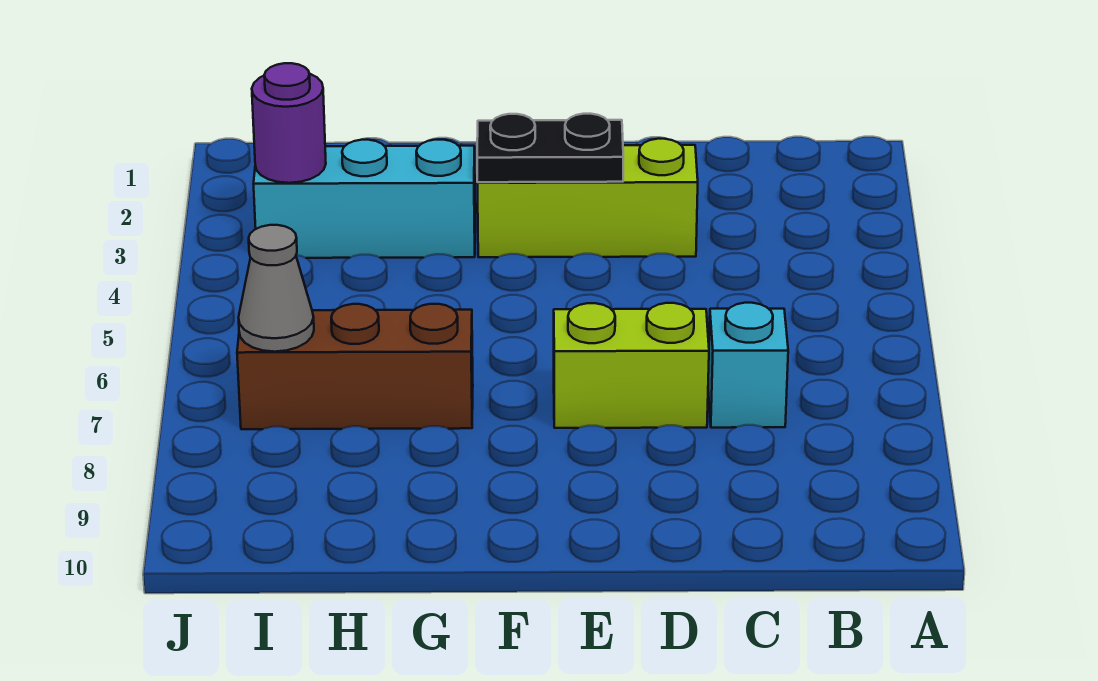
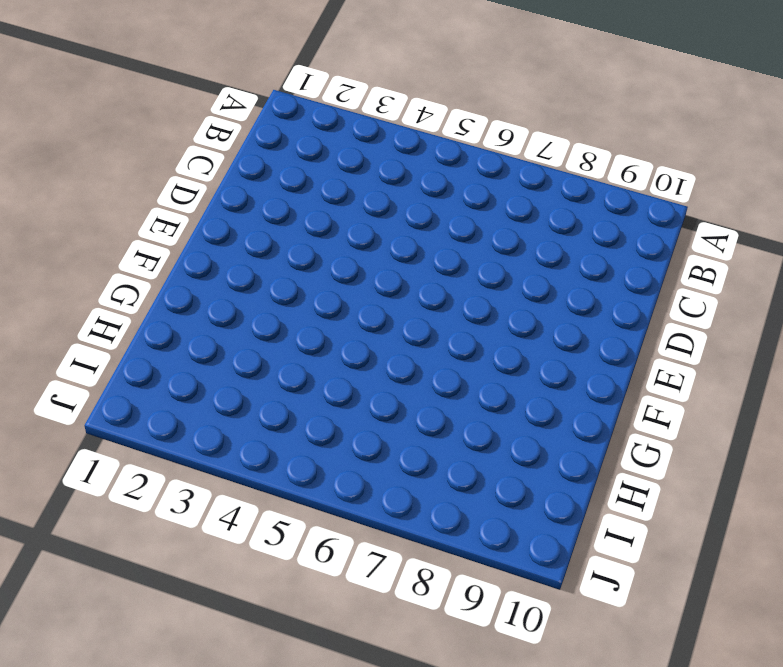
none -> cyan 1x1 brick [708,303,788,428]
none -> lime 1x3 brick [477,139,698,257]

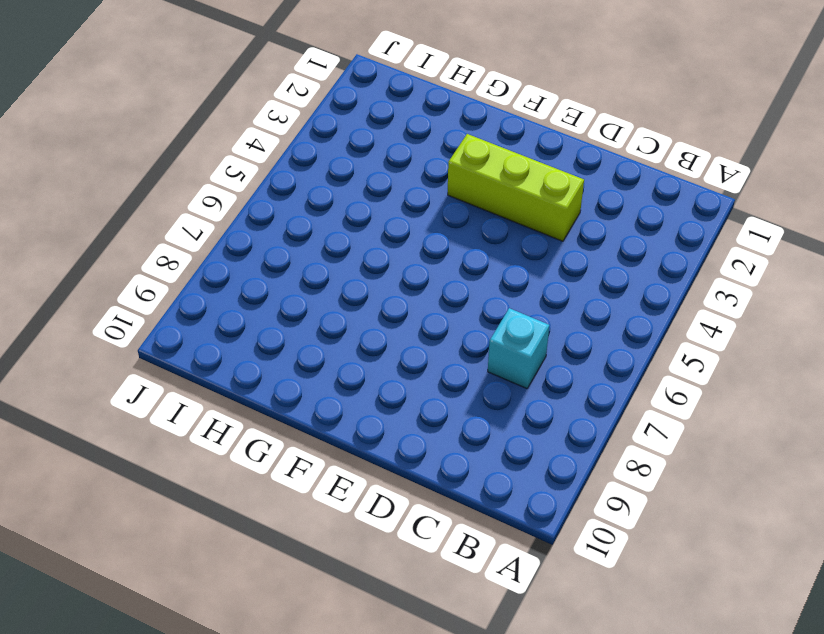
none -> lime 1x2 brick [554,303,709,428]
none -> cyan 1x3 brick [254,140,475,258]

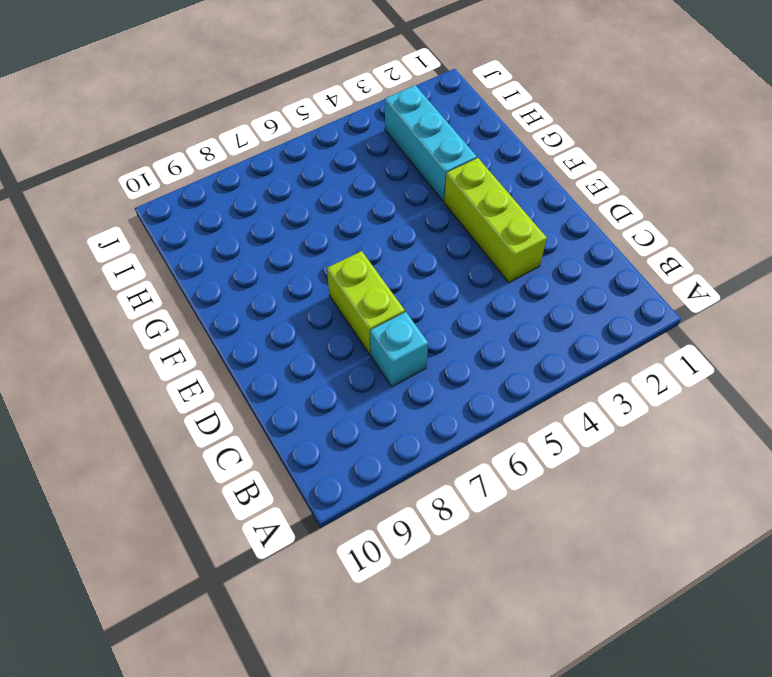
none -> brown 1x3 brick [237,304,473,429]
none -> black 1x2 plate [477,114,623,182]

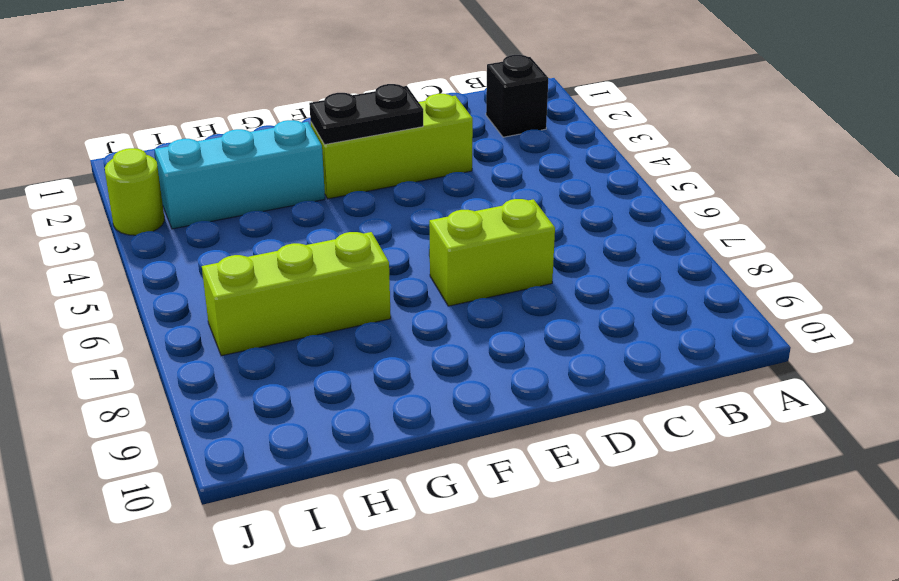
black 1x1 brick [486,55,548,137] -> none
lime 1x3 brick [202,232,391,356] -> brown 1x3 brick [237,304,473,429]
lime 1x1 round brick [105,148,165,235] -> none
none -> cyan 1x1 brick [708,303,788,428]
none -> purple 1x1 round brick [252,63,326,183]

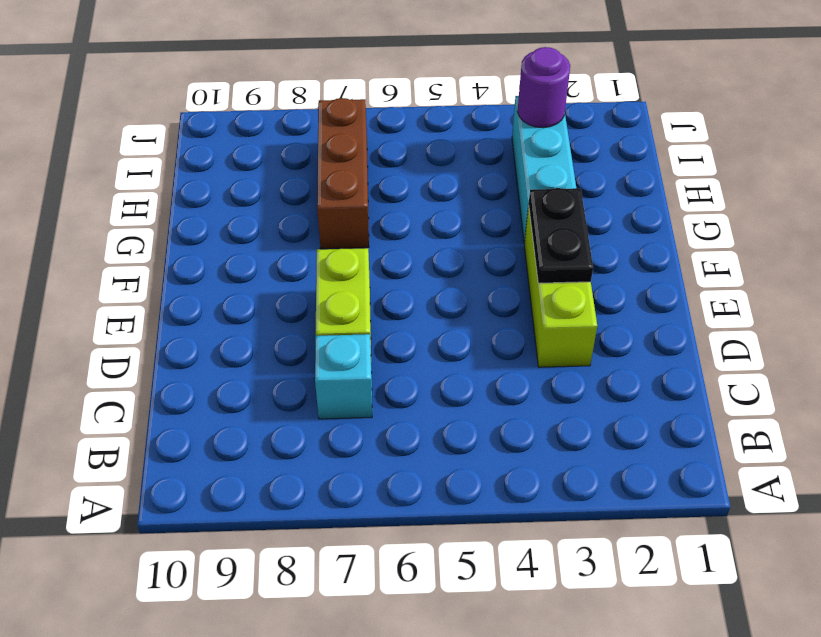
none -> grey 1x1 cone [238,225,314,352]

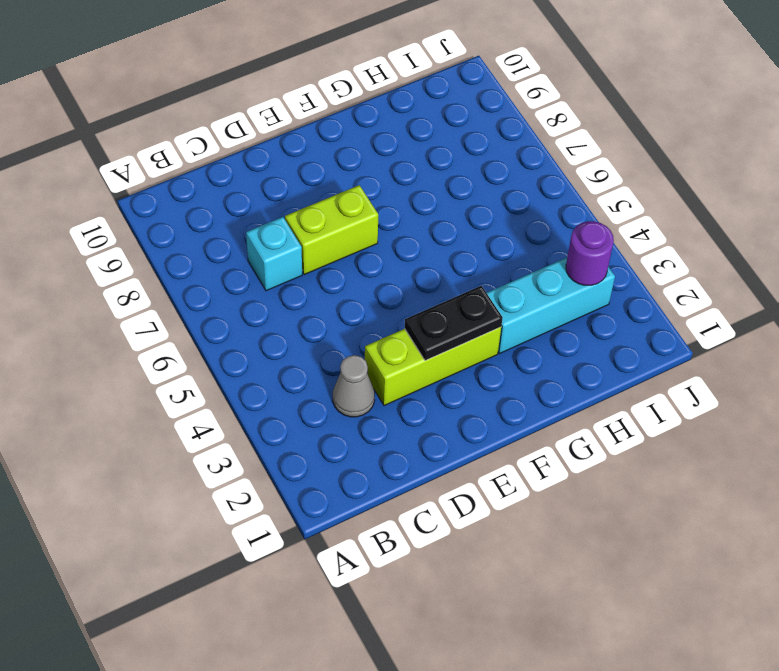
grey 1x1 cone [333,355,375,417] -> grey 1x1 cone moved to [238,225,314,352]
none -> brown 1x3 brick [237,304,473,429]

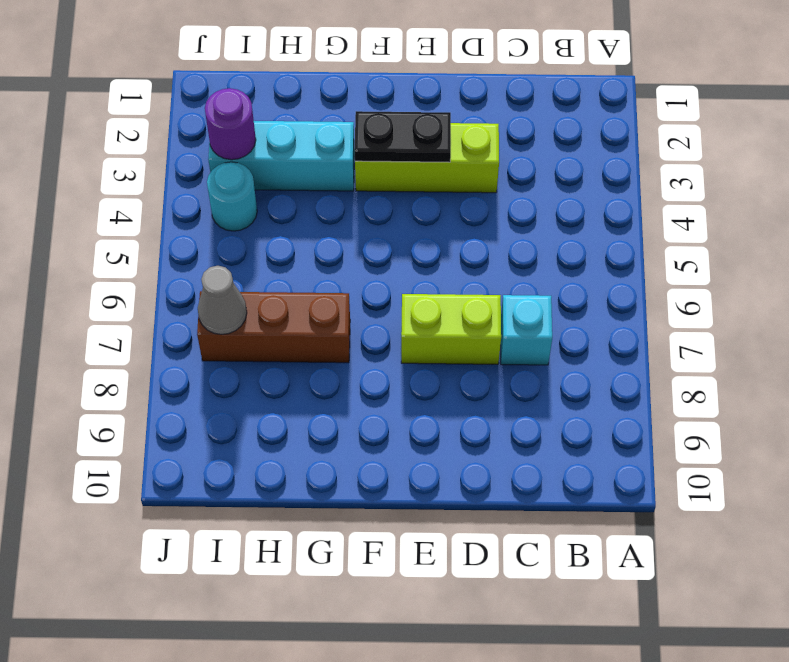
cyan 1x1 round brick [207,162,257,231] -> none

